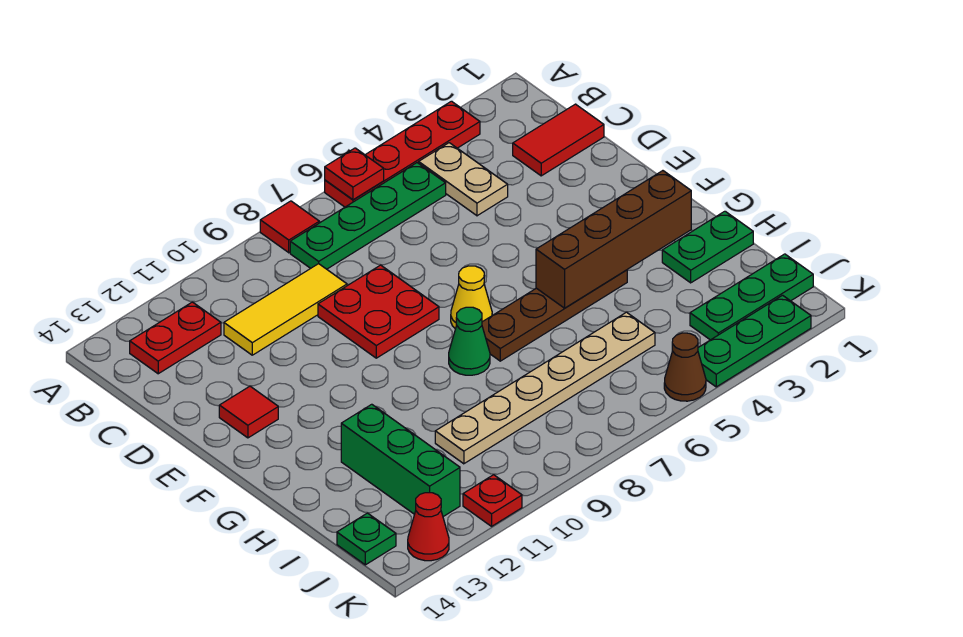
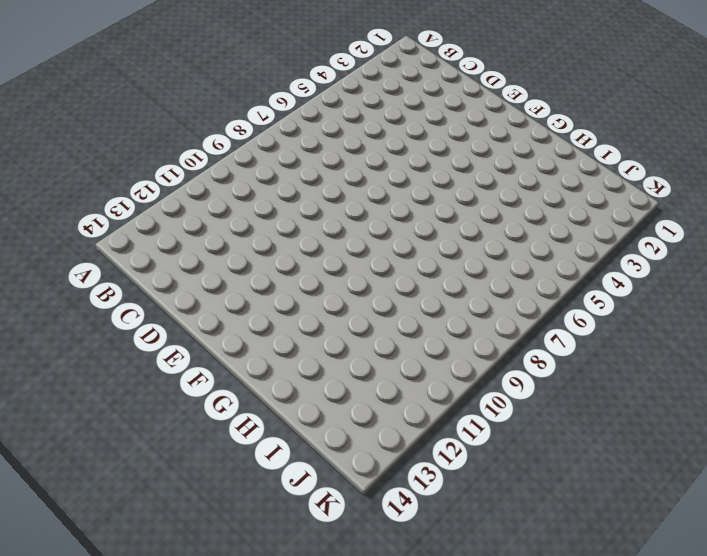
none -> red 1x4 plate [325,101,480,207]
none -> red 1x1 tile [260,201,319,253]
none -> tan 1x2 plate [419,143,508,216]

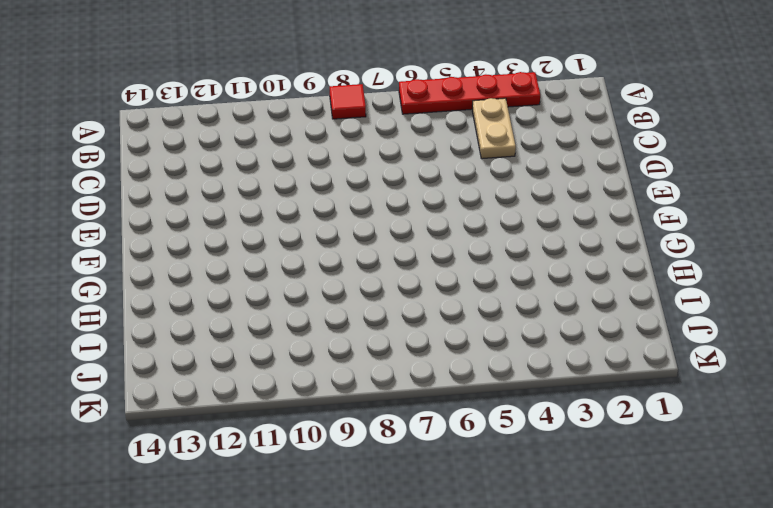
none -> green 1x4 plate [290,163,446,269]
none -> red 1x2 plate [130,302,221,374]
none -> red 1x2 tile [513,104,604,176]

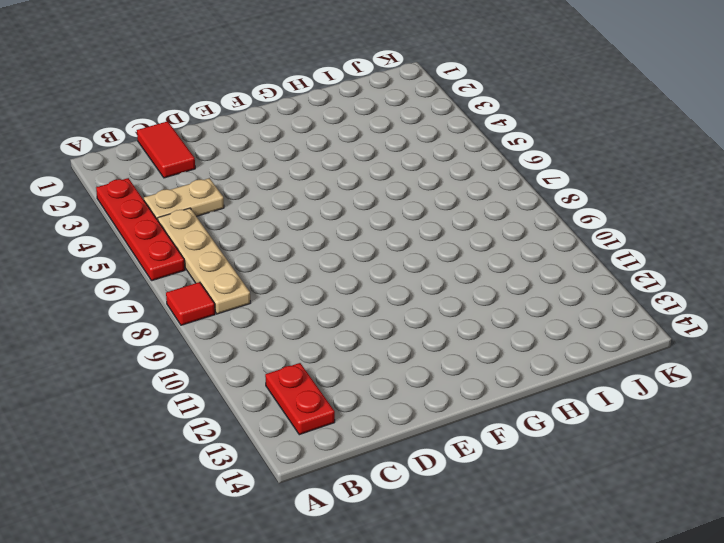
tan 1x4 plate [158,208,250,314] -> green 1x4 plate [290,163,446,269]
none -> yellow 1x3 tile [224,264,347,355]
none -> red 2x2 plate [318,265,439,358]
none -> red 1x1 tile [219,386,278,438]

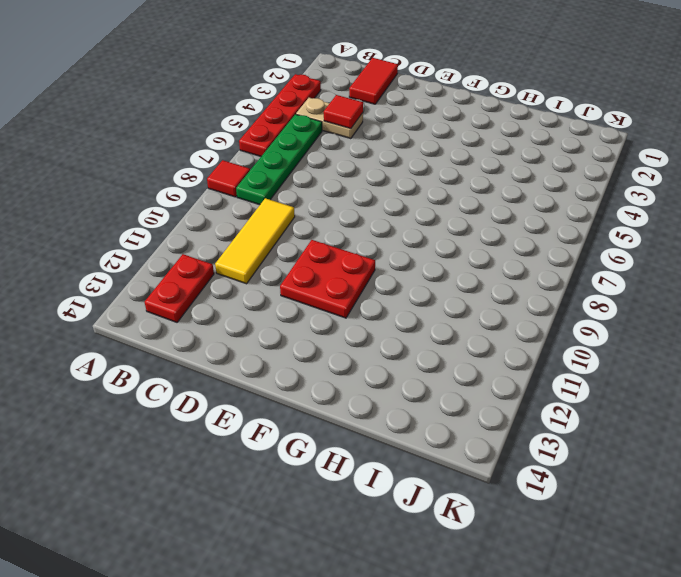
red 1x1 tile [324,95,363,129] -> red 1x1 tile moved to [219,386,278,438]
red 2x2 plate [280,240,375,318] -> red 2x2 plate moved to [318,265,439,358]
none -> yellow 1x1 cone [451,266,492,329]
none -> brown 1x4 plate [482,270,627,361]
none -> green 1x1 cone [449,307,490,375]

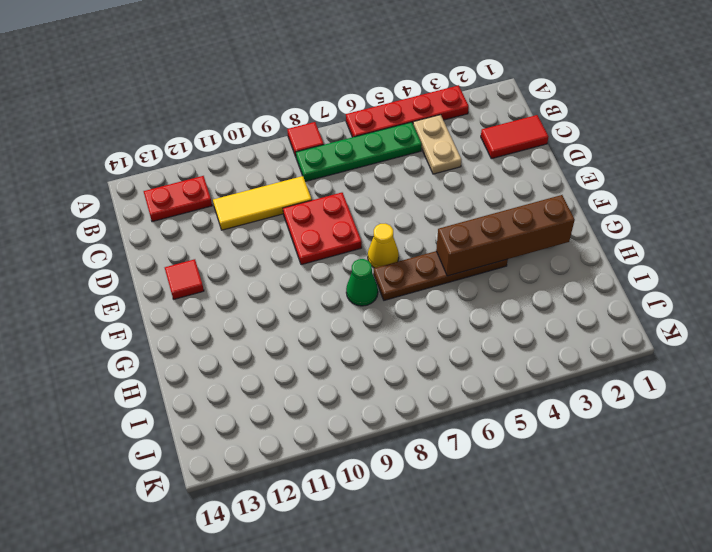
none -> green 1x2 plate [662,211,753,283]
none -> green 1x3 brick [341,404,460,517]
none -> tan 1x6 plate [435,312,655,464]

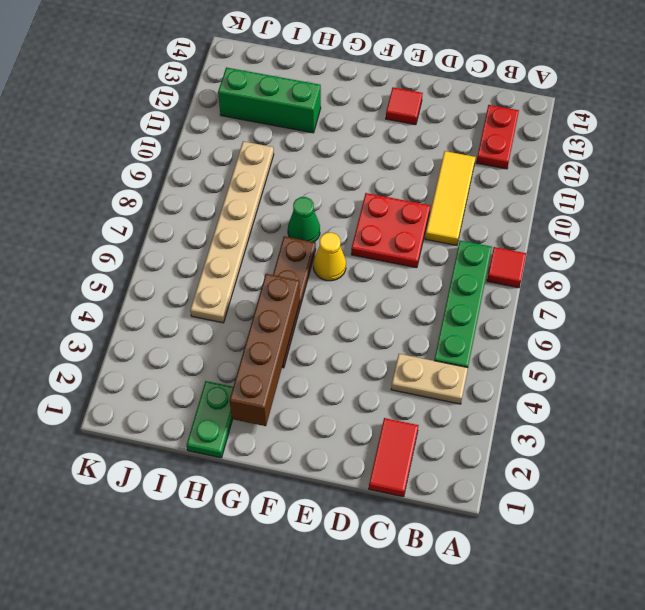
none -> red 1x4 plate [325,101,480,207]
none -> green 1x3 plate [690,254,813,340]
none -> green 1x1 plate [337,513,396,565]

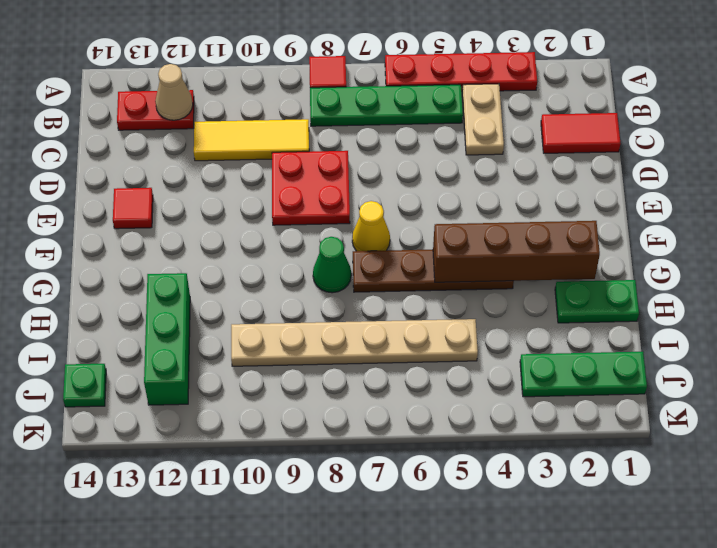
tan 1x1 cone [155,64,193,120] -> none
none -> green 1x3 plate [698,295,811,387]
none -> brown 1x1 cone [664,333,706,401]
none -> red 1x1 plate [463,475,522,526]

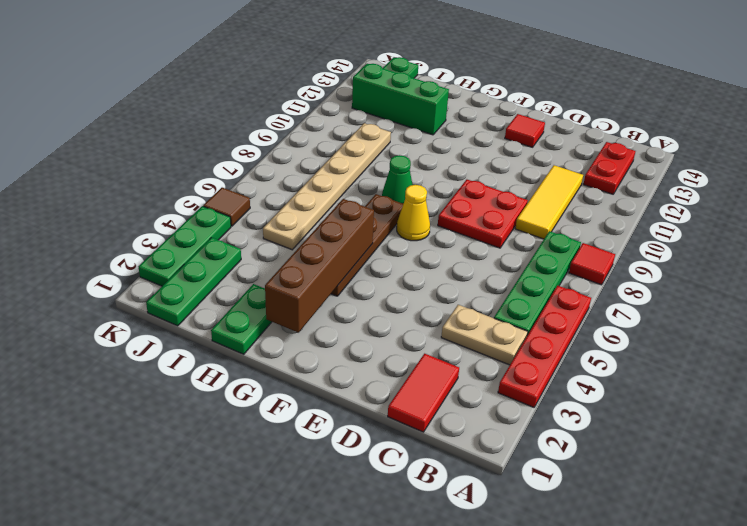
brown 1x1 tile [203,188,250,226] -> brown 1x1 cone [664,333,706,401]
none -> red 1x1 plate [463,475,522,526]
none -> red 1x1 cone [408,493,449,561]
none -> red 1x1 plate [325,148,384,200]

